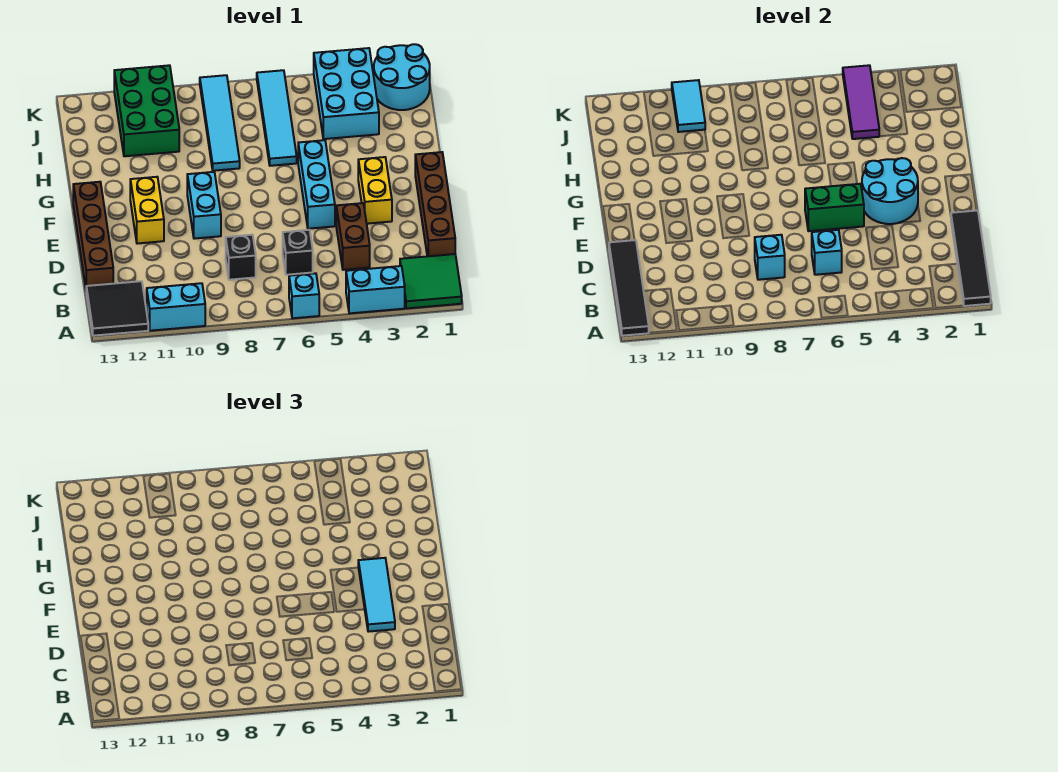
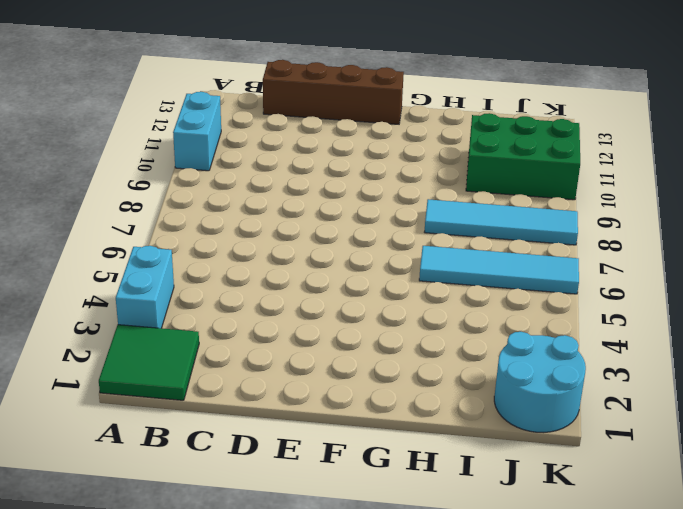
none -> cyan 1x1 brick [289,273,319,318]
none -> black 2x2 tile [86,281,148,336]
none -> brown 1x4 brick [415,152,455,256]

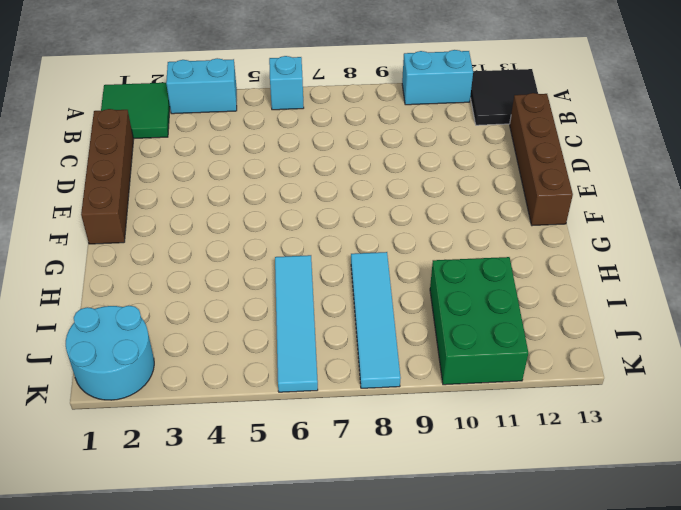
none -> brown 1x2 brick [336,203,370,270]
none -> black 1x1 brick [283,230,313,275]
none -> black 1x1 brick [226,235,256,280]

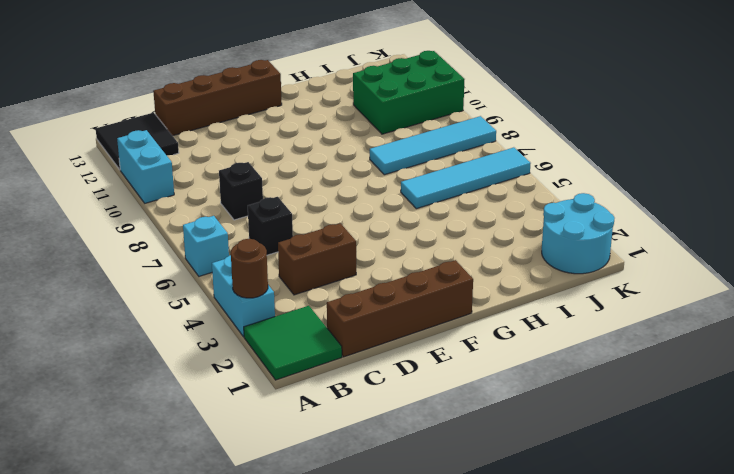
brown 1x1 round brick [231,239,268,298] -> none
none -> yellow 1x2 brick [358,157,392,224]
none -> cyan 1x3 brick [298,140,335,229]
none -> cyan 1x2 brick [187,172,221,239]

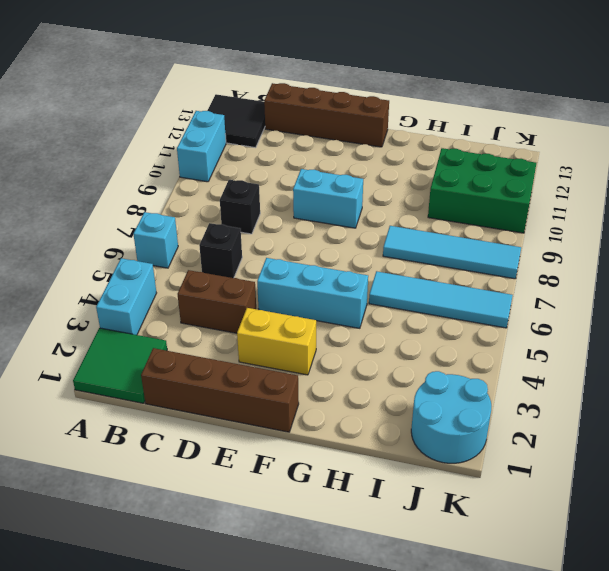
none -> yellow 1x2 brick [130,177,164,244]
none -> cyan 2x3 brick [314,48,379,139]
none -> black 1x4 tile [951,210,991,306]

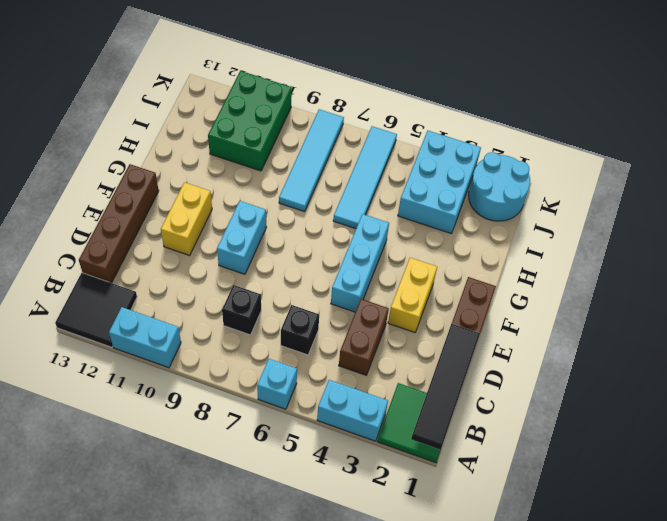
none -> black 1x4 tile [609,240,649,336]
none -> cyan 1x1 brick [812,230,842,275]
none -> cyan 1x1 brick [755,235,785,280]

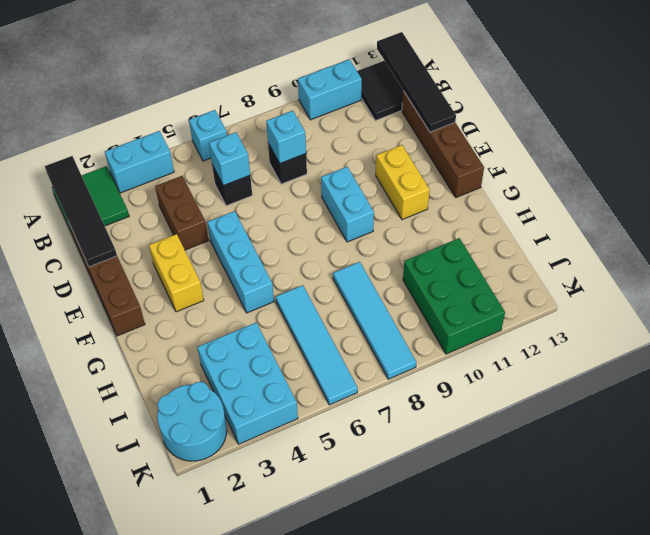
none -> cyan 2x2 round brick [862,158,918,224]
none -> green 1x2 brick [805,184,864,231]
none -> purple 1x3 tile [843,65,879,139]

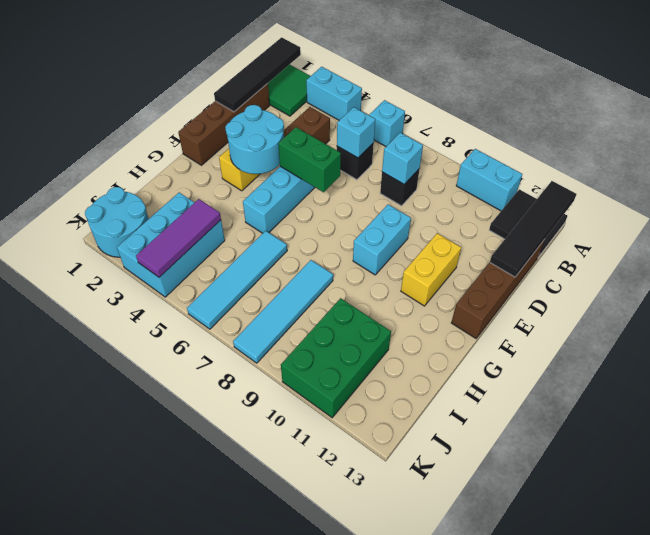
none -> cyan 1x2 tile [672,80,705,132]
none -> cyan 1x3 tile [358,558,395,632]

